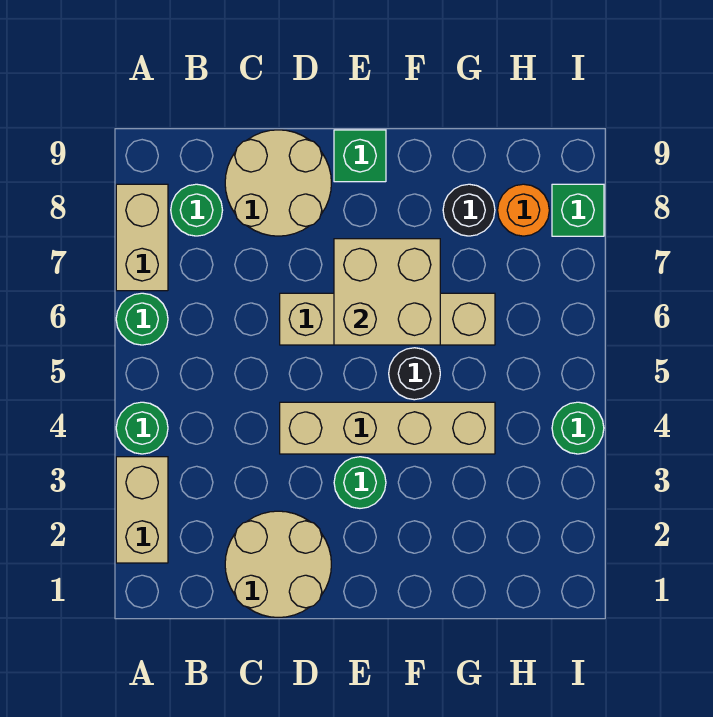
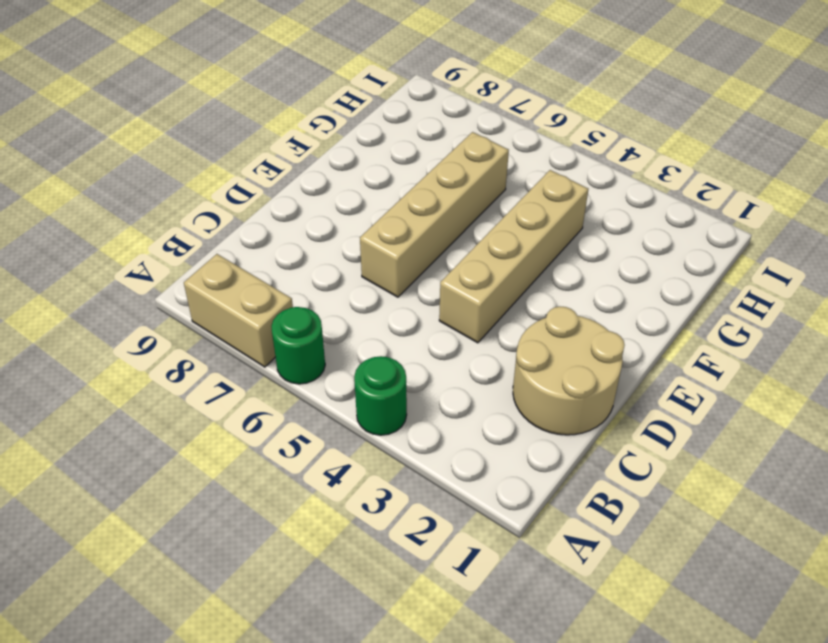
none -> tan 1x2 brick [116,457,168,563]
none -> green 1x1 round brick [171,184,223,236]
none -> tan 2x2 round brick [225,130,331,236]

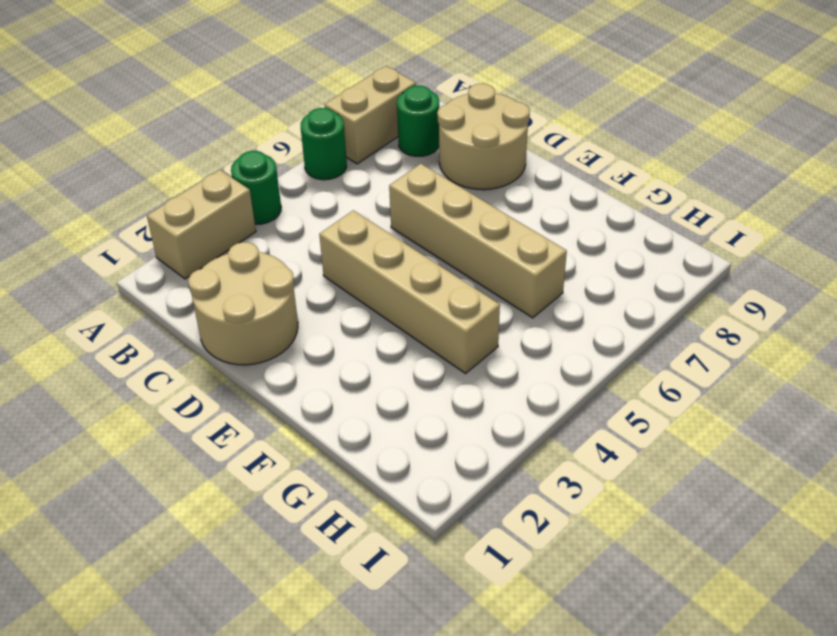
none -> green 1x1 round brick [334,457,386,508]
none -> green 1x1 brick [334,130,386,182]
none -> black 1x1 round brick [389,348,440,400]

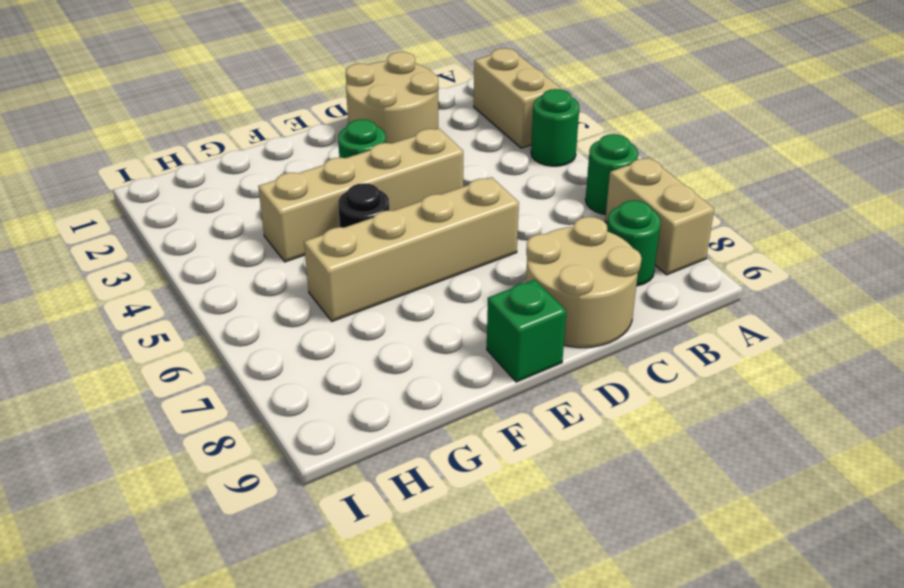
none -> black 1x1 round brick [443,184,495,236]
none -> orange 1x1 round brick [498,184,549,236]
none -> green 1x1 round brick [552,402,604,454]

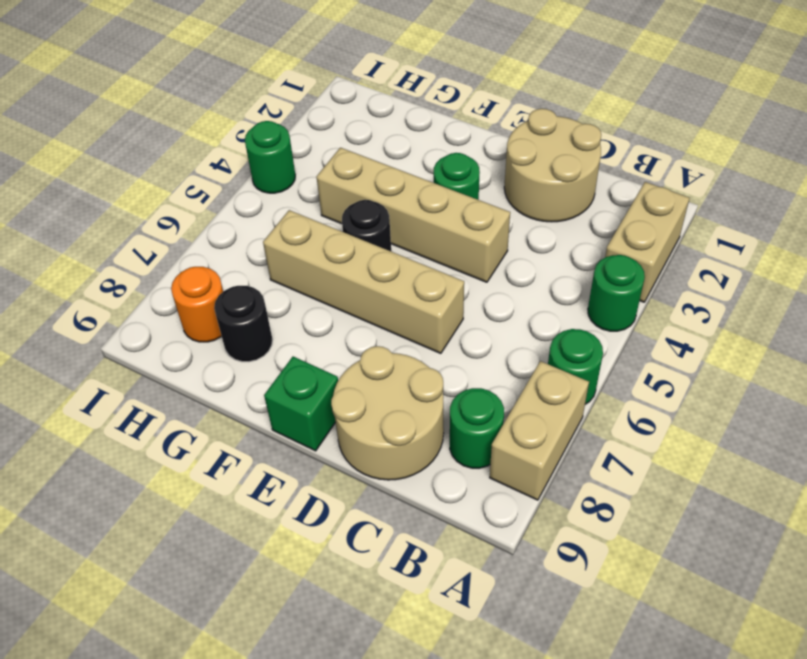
none -> green 1x1 brick [552,184,604,236]
none -> tan 2x2 brick [334,239,440,345]

